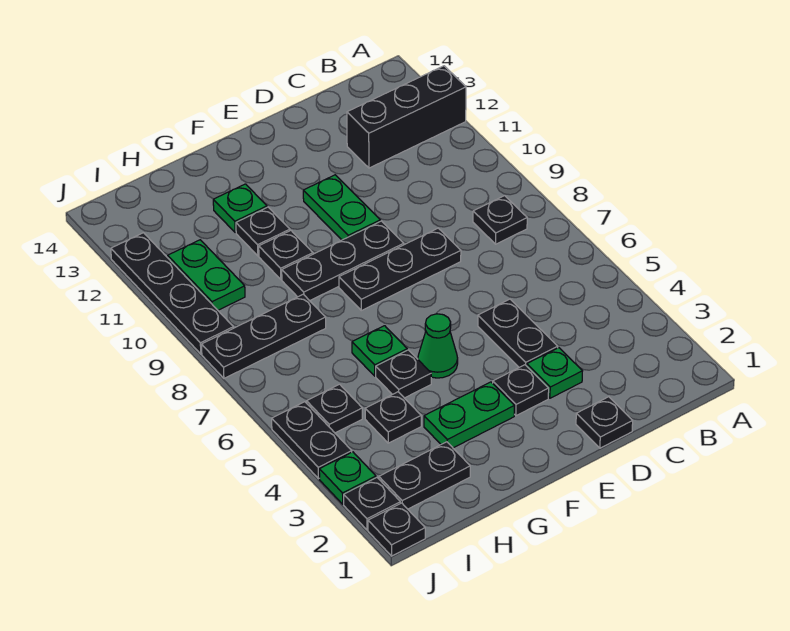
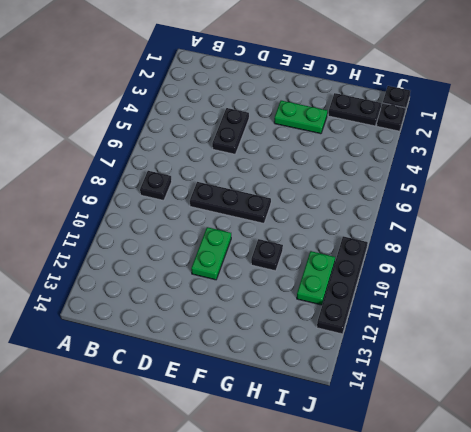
none -> black 1x3 brick [347,66,466,168]
none -> black 1x1 plate [576,397,633,448]
none -> green 1x1 plate [527,348,582,398]

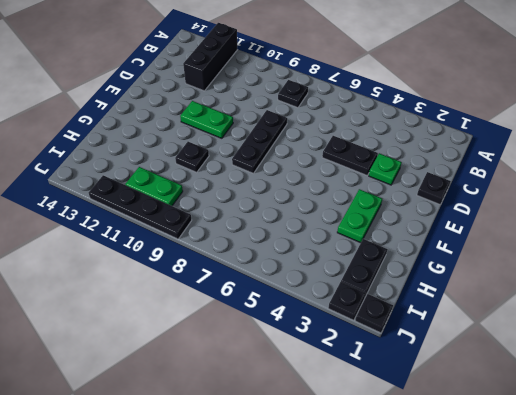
none -> black 1x1 plate [493,365,549,416]
none -> black 1x3 plate [282,221,404,301]
none -> green 1x1 cone [418,314,458,378]

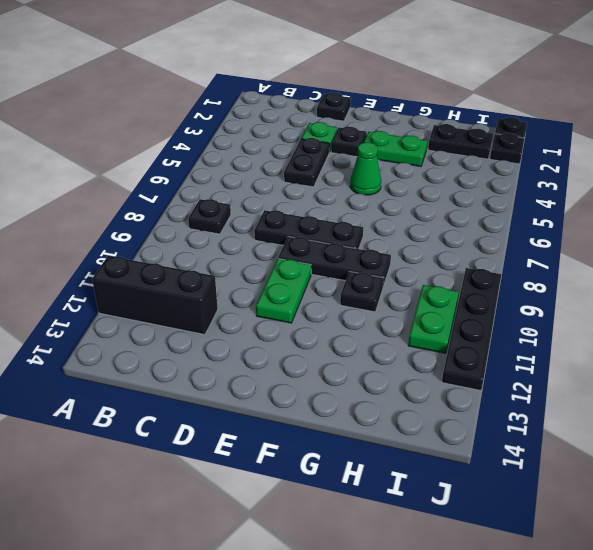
none -> black 1x1 plate [376,350,431,398]
none -> green 1x1 plate [352,326,407,376]
none -> black 1x1 plate [236,207,290,256]

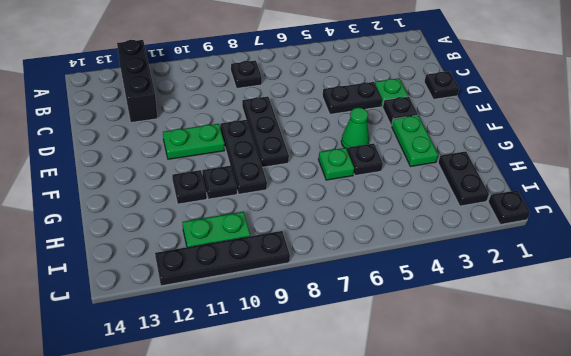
none -> green 1x1 plate [213,184,267,233]
none -> black 1x1 plate [365,392,421,443]
none -> black 1x3 plate [202,294,326,378]

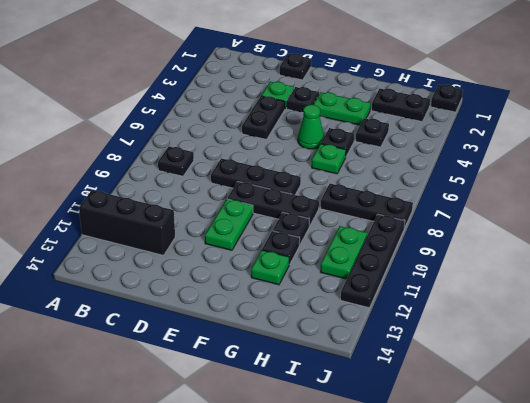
none -> black 1x1 plate [307,384,362,433]
none -> black 1x1 plate [344,478,400,530]
none -> green 1x1 plate [319,452,376,504]

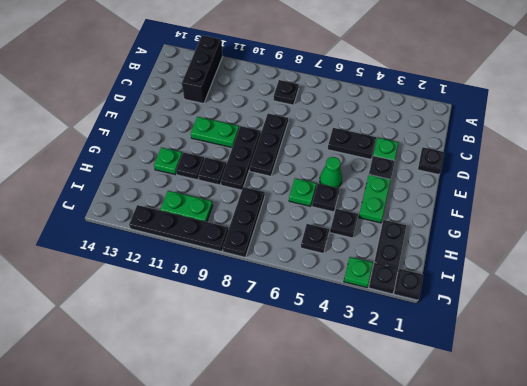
none -> black 1x2 plate [272,402,352,479]

